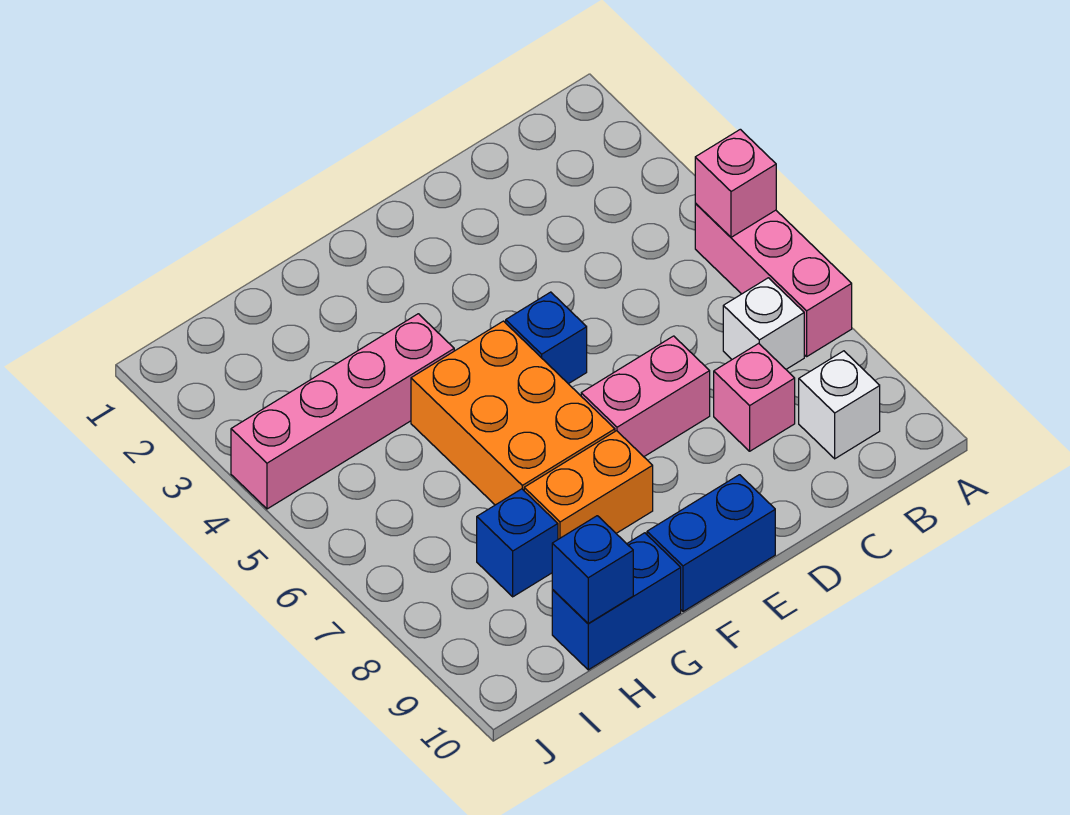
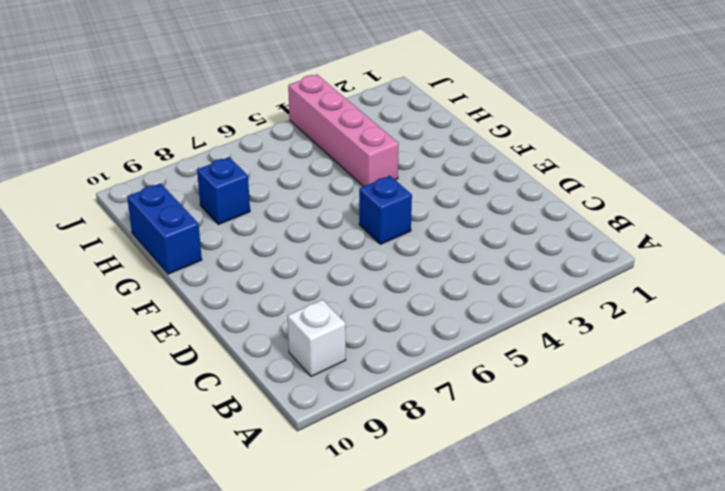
none -> pink 1x3 brick [695,203,852,356]
none -> white 1x1 brick [723,278,804,369]
none -> pink 1x1 brick [714,343,795,451]

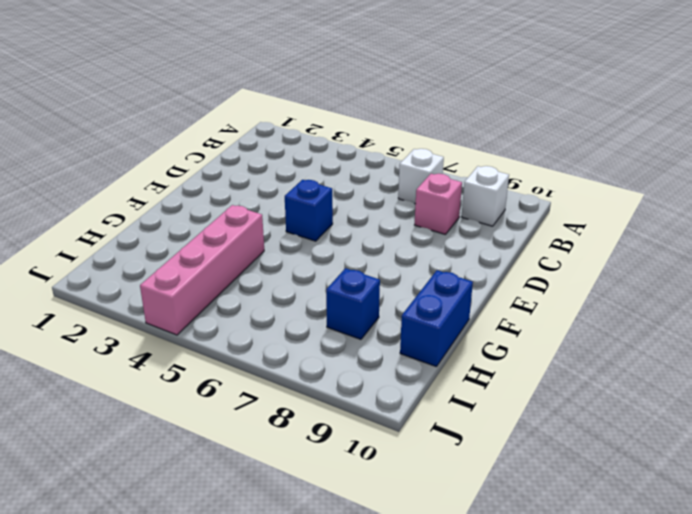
none -> pink 1x3 brick [695,203,852,356]
none -> pink 1x2 brick [581,336,710,457]
none -> blue 1x2 brick [647,475,775,612]

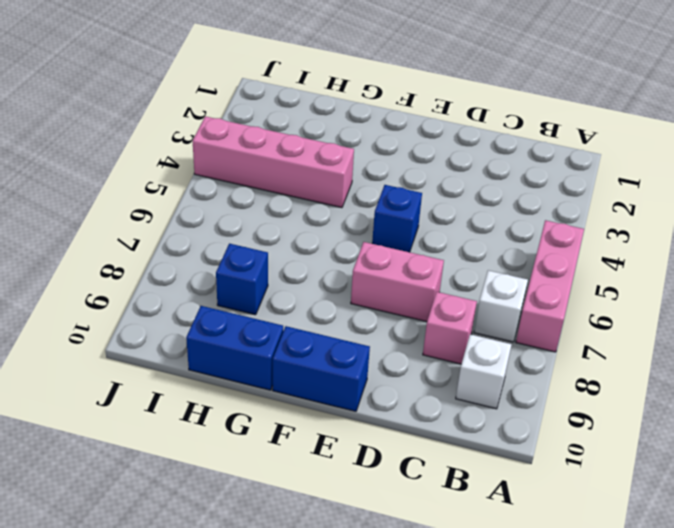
none -> orange 2x3 brick [411,321,615,505]
none -> orange 1x2 brick [524,431,653,539]
none -> pink 1x1 brick [695,129,776,237]

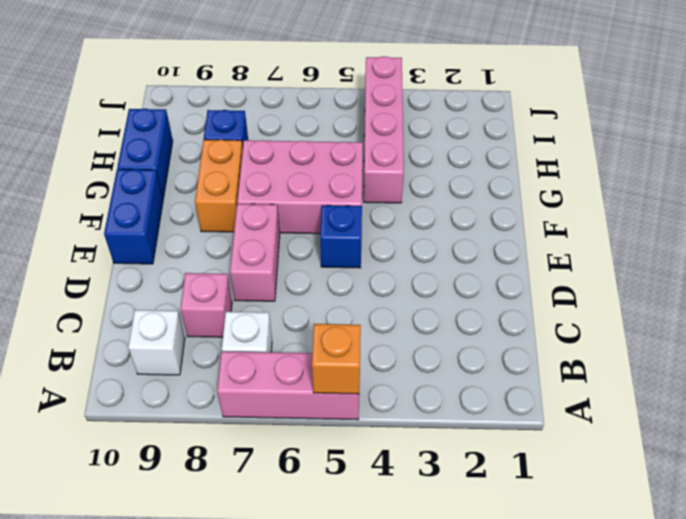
orange 1x1 brick [312,324,361,394] -> pink 1x1 brick [695,129,776,237]
pink 2x3 brick [237,140,363,234] -> orange 2x3 brick [411,321,615,505]
none -> blue 1x1 brick [552,516,633,623]

